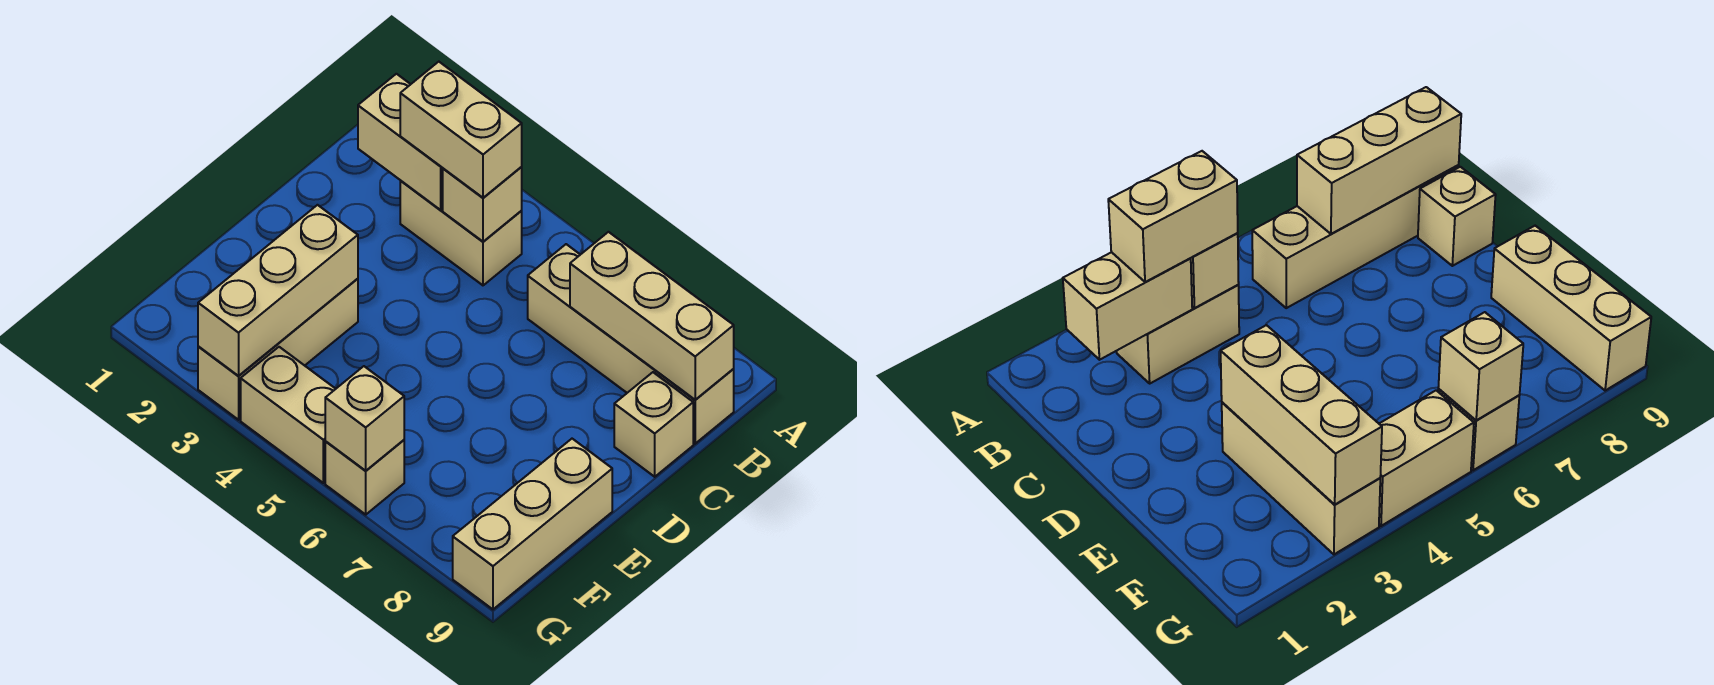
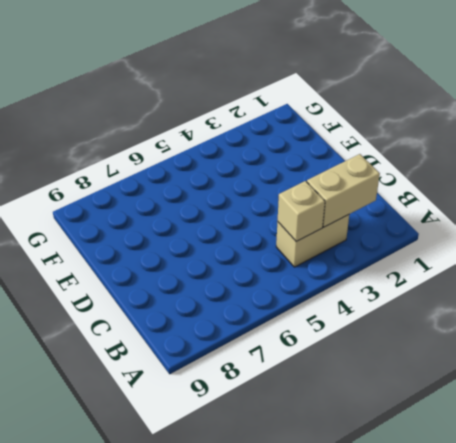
none -> tan 1x4 brick [528,244,734,444]
none -> tan 1x1 brick [614,372,693,477]
none -> tan 1x3 brick [198,279,358,420]

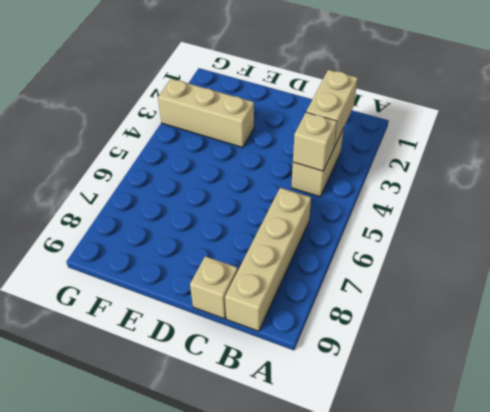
none -> tan 1x3 brick [453,439,612,609]
none -> tan 1x2 brick [241,347,335,483]
none -> tan 1x1 brick [325,440,404,514]

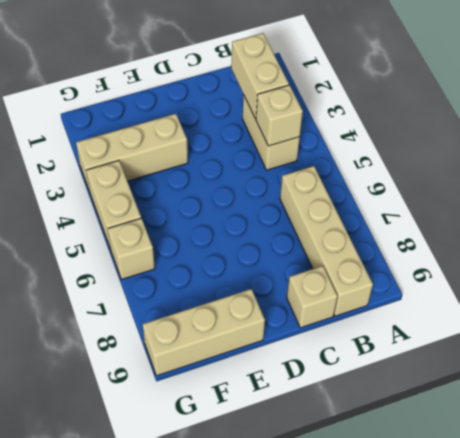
none -> tan 1x3 brick [570,232,734,400]
none -> tan 1x3 brick [198,205,358,376]
none -> tan 1x1 brick [325,366,404,471]

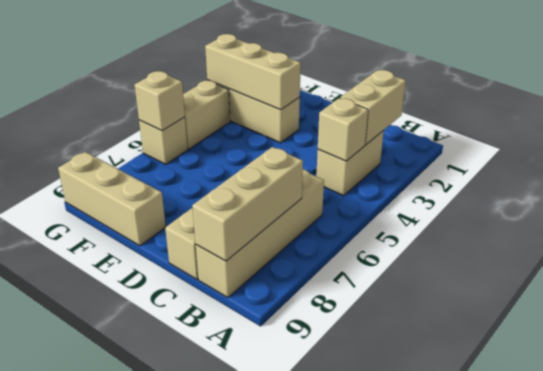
none -> tan 1x2 brick [400,62,522,198]

